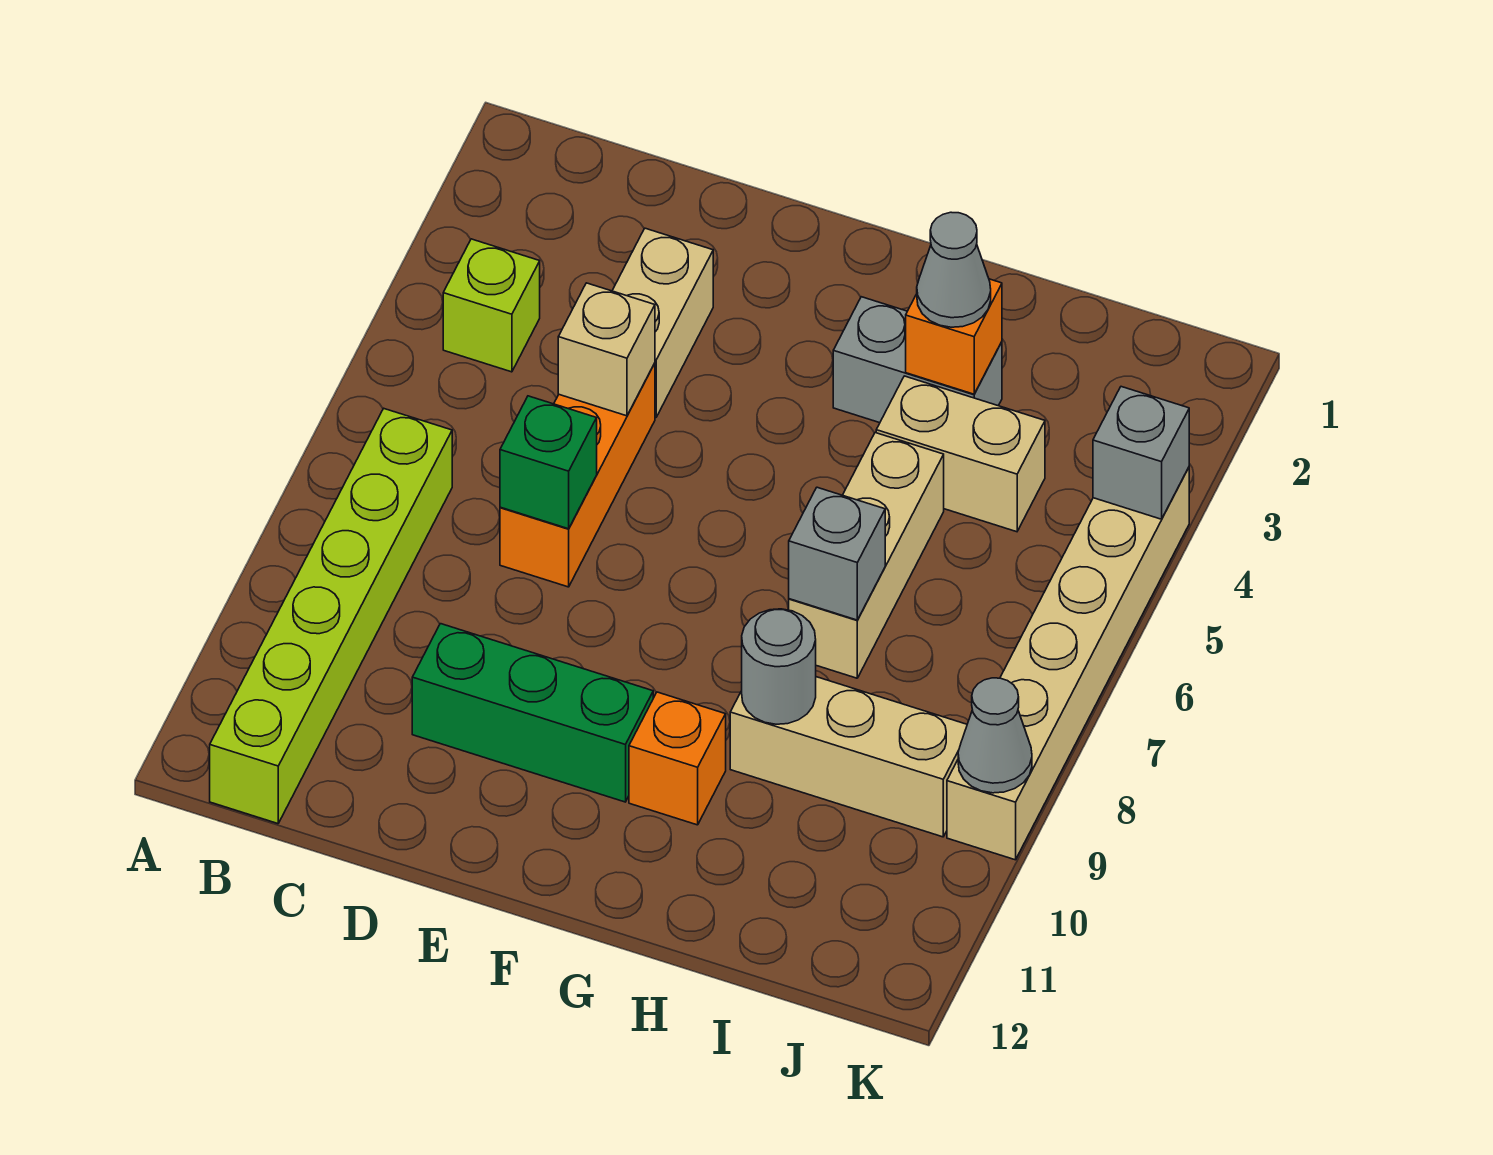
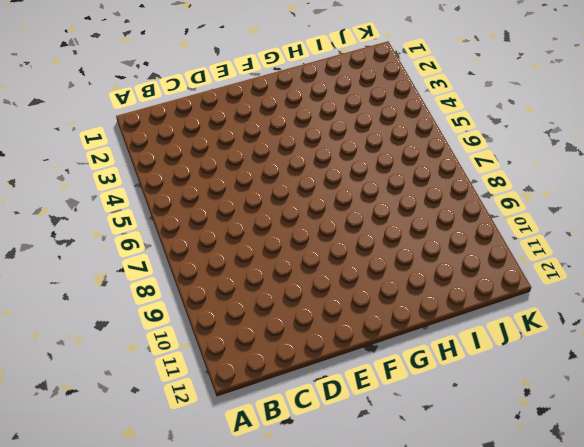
none -> lime 1x1 brick [443,239,540,372]
none -> lime 1x6 brick [210,409,452,824]
none -> tan 1x2 brick [612,228,713,417]

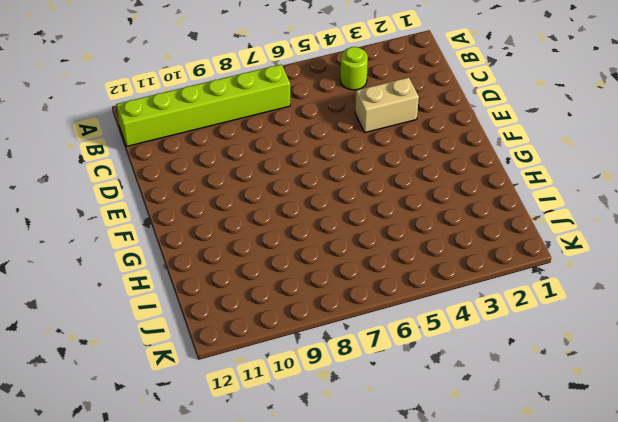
lime 1x1 round brick [340,47,368,90] -> lime 1x1 brick [443,239,540,372]
none -> orange 1x3 brick [500,363,655,587]
none -> green 1x3 brick [412,624,653,802]
none -> grey 1x2 brick [833,297,1002,423]

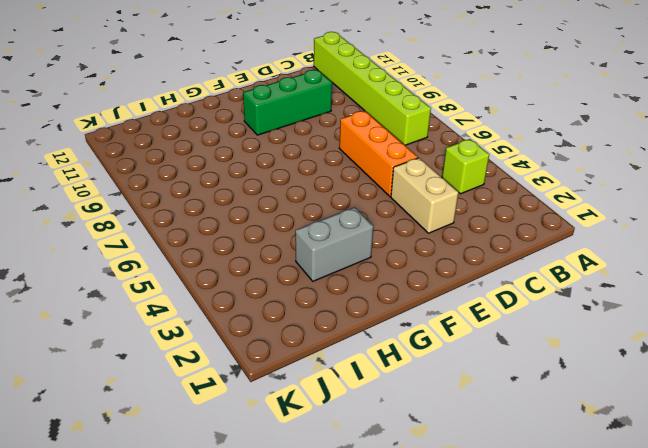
none -> orange 1x1 brick [629,692,726,825]
none -> tan 1x2 brick [876,376,1045,532]
none -> tan 1x3 brick [789,433,944,678]

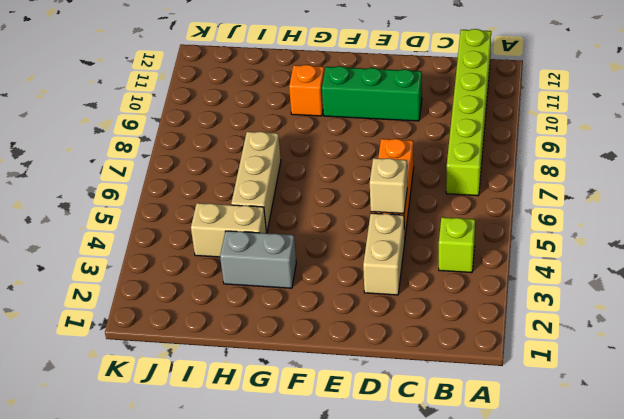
none -> tan 1x3 brick [730,677,967,837]
none -> tan 1x6 brick [947,468,1189,860]
none -> green 1x1 brick [500,396,597,529]

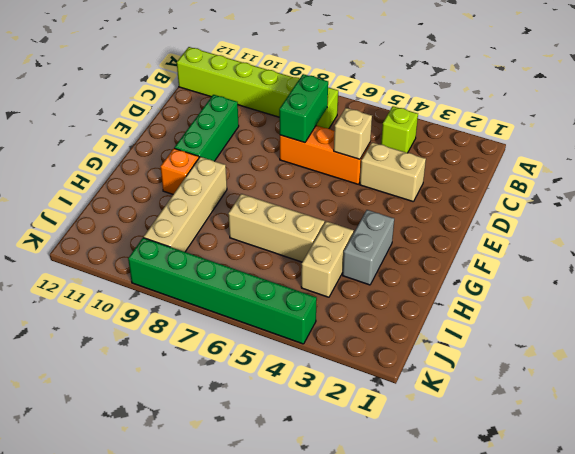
green 1x2 brick [279,74,328,143] -> green 1x1 brick [500,396,597,529]
tan 1x4 brick [144,157,227,252] -> tan 1x3 brick [730,677,967,837]
green 1x6 brick [128,238,317,344] -> tan 1x6 brick [947,468,1189,860]
none -> orange 1x1 brick [906,279,1002,394]
none -> grey 1x1 brick [789,487,885,620]
none -> grey 1x1 round brick [742,609,816,724]

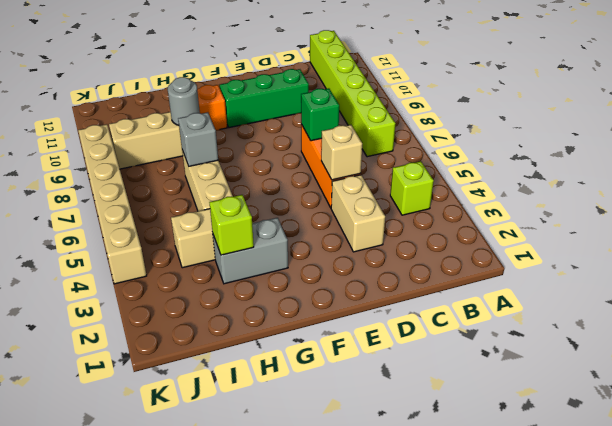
lime 1x1 brick [209,195,254,255] -> orange 1x1 brick [906,279,1002,394]
none -> grey 1x1 brick [1093,387,1189,519]
none -> grey 1x1 cone [958,678,1032,793]
none -> grey 1x1 cone [917,212,991,327]

